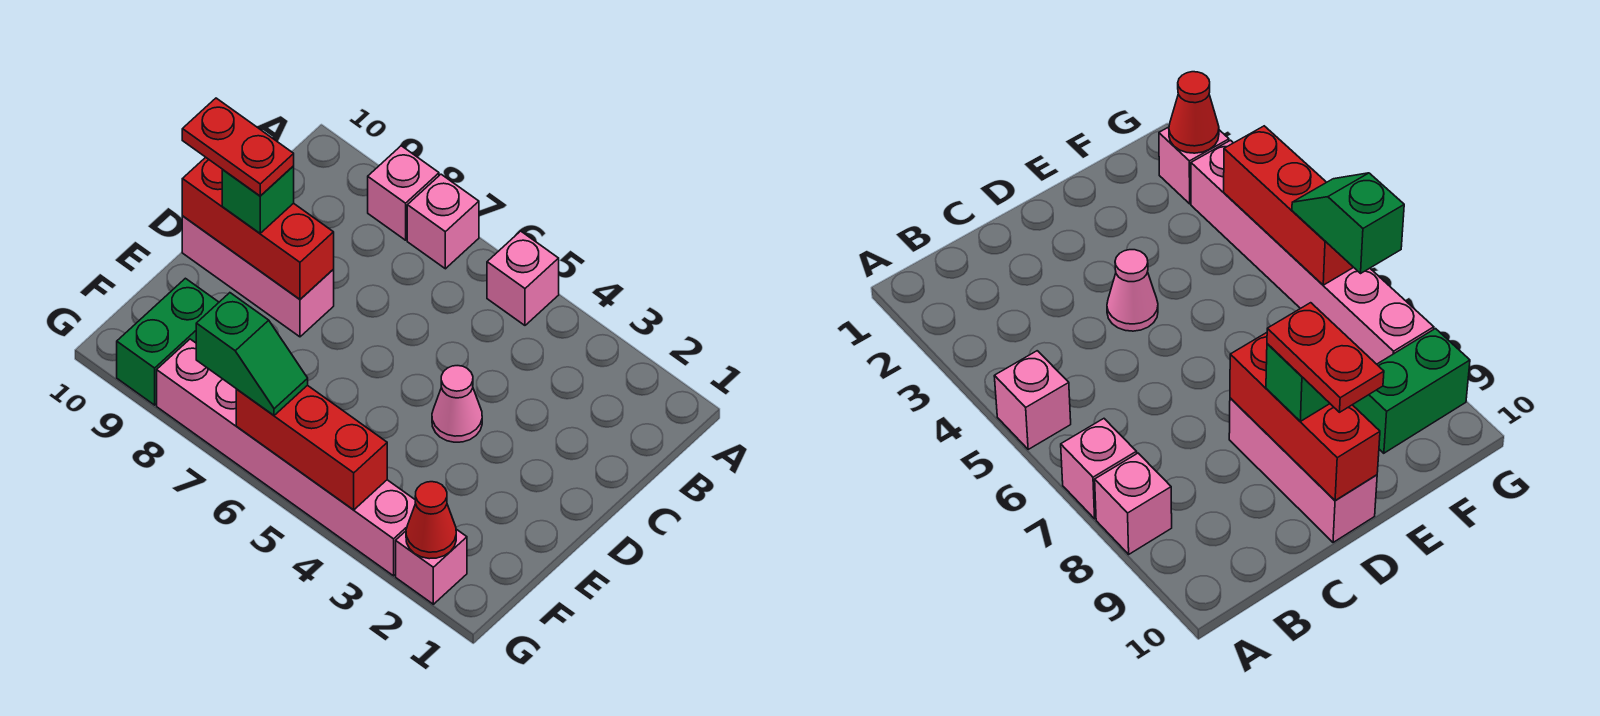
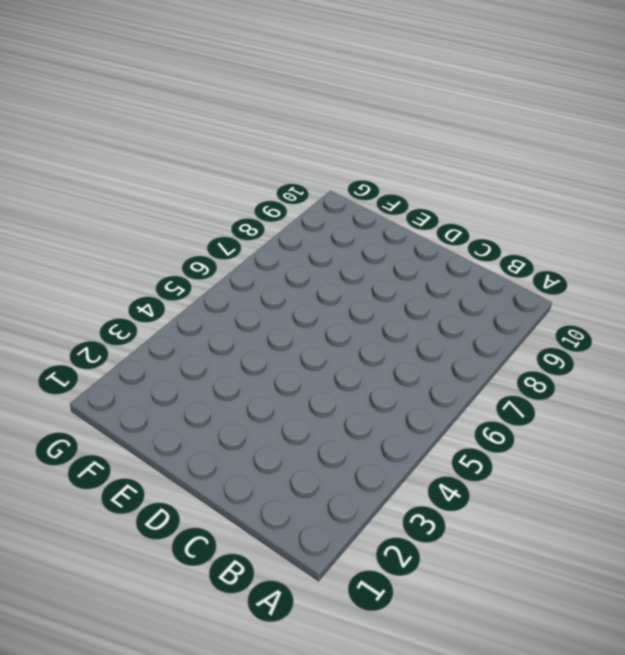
none -> pink 1x1 brick [487,231,559,325]
none -> pink 1x1 brick [407,174,479,269]
none -> pink 1x1 brick [368,146,439,240]

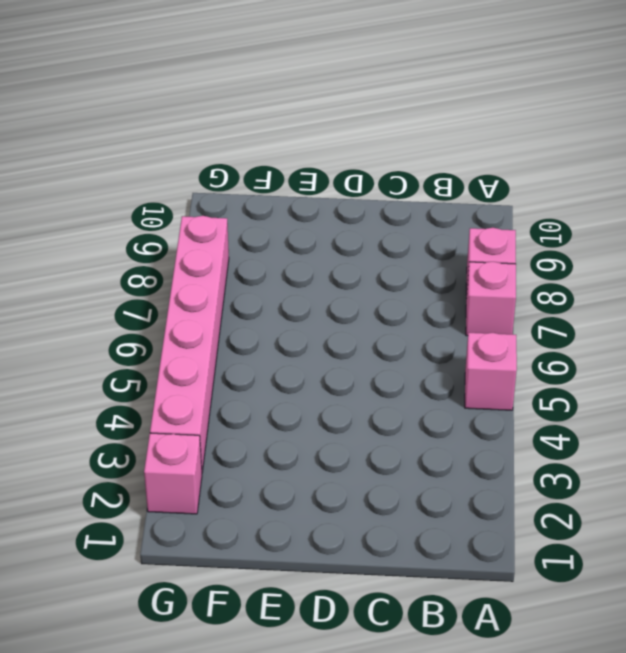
none -> pink 1x1 cone [432,366,482,442]
none -> pink 1x3 brick [182,216,334,337]
none -> green 1x2 brick [117,278,219,405]

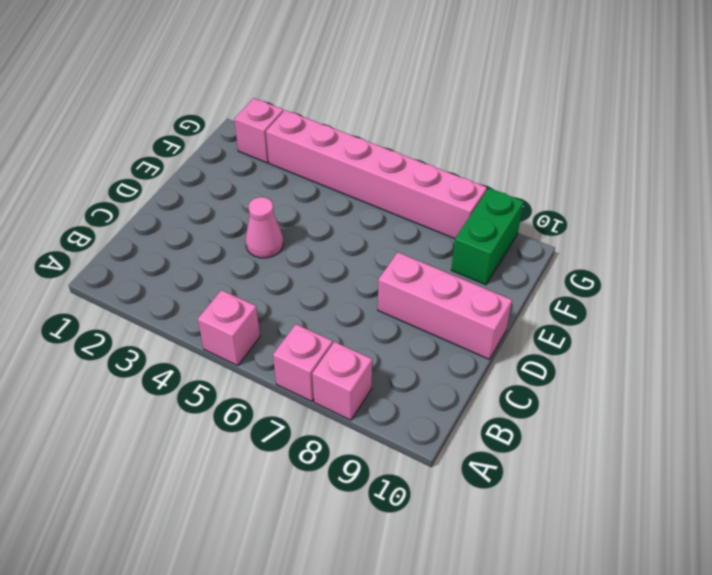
none -> red 1x3 brick [182,157,334,299]
none -> red 1x1 cone [406,482,456,559]
none -> red 1x3 brick [236,385,387,510]

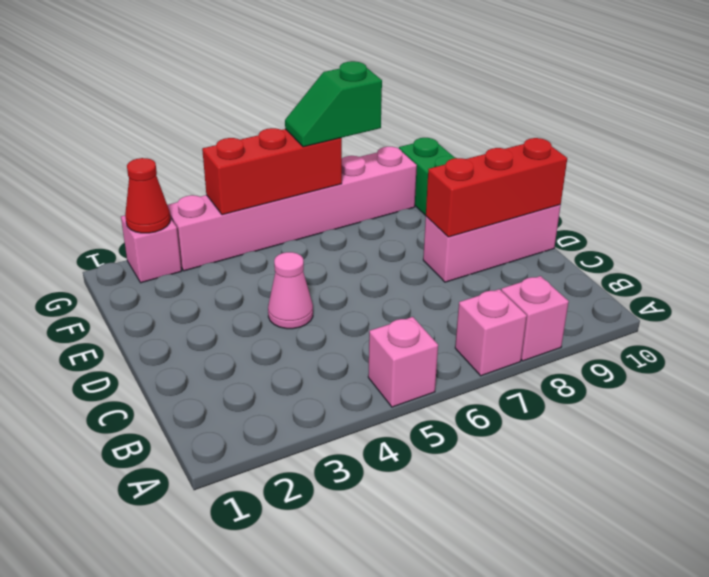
none -> green 1x1 brick [222,166,294,233]
none -> red 1x2 plate [182,98,294,196]

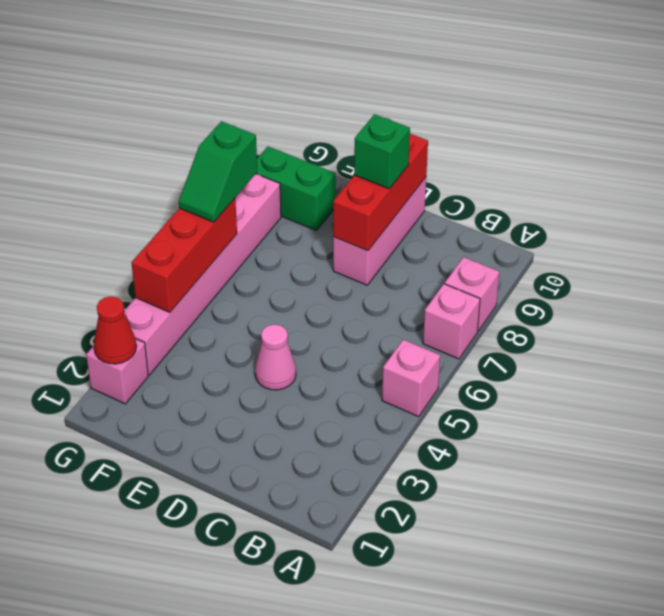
none -> red 1x2 plate [182,98,294,196]

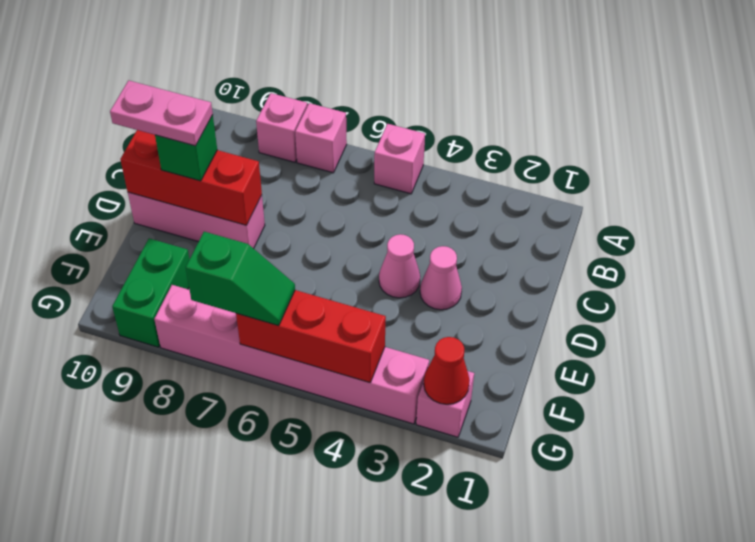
pink 1x1 cone [420,246,462,310] -> none
pink 1x2 plate [110,80,213,146] -> red 1x2 plate [182,98,294,196]

